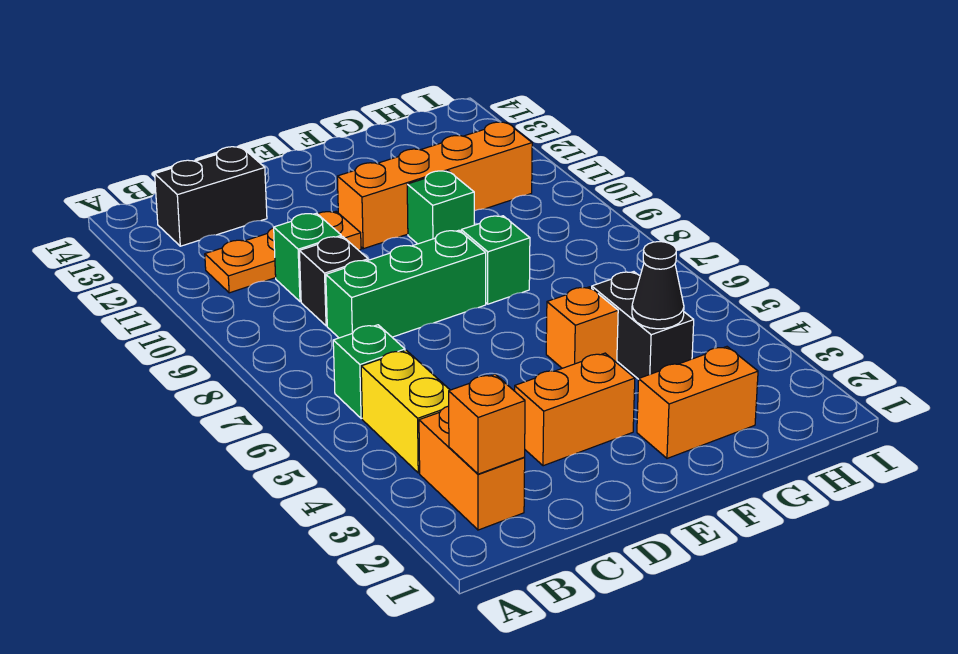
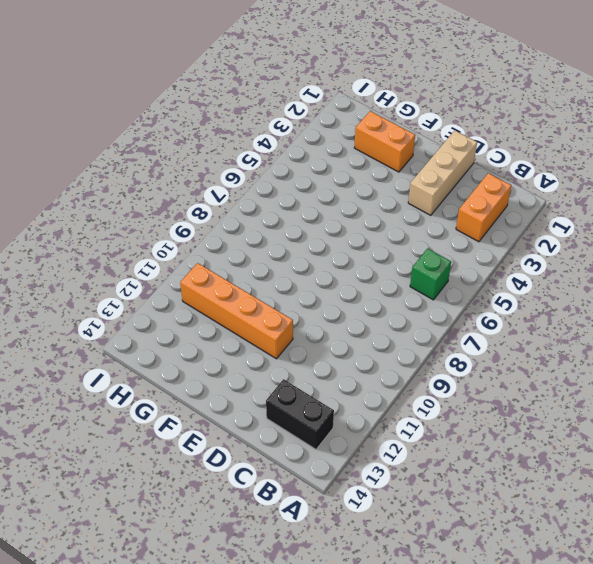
tan 1x3 brick [408,131,477,215] -> orange 1x2 brick [515,353,635,466]
none -> yellow 1x2 brick [361,350,450,473]
none -> orange 1x3 plate [205,212,361,293]
none -> green 1x3 brick [326,230,486,338]

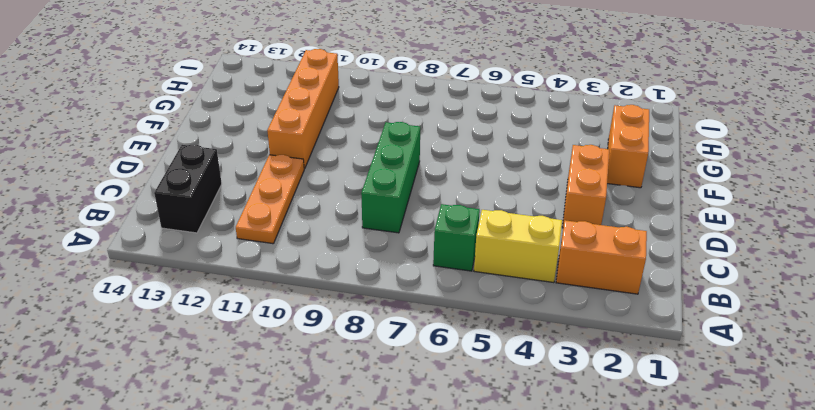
none -> black 1x1 brick [299,236,368,326]
none -> green 1x1 brick [274,213,341,302]
none -> orange 1x1 brick [546,287,618,368]

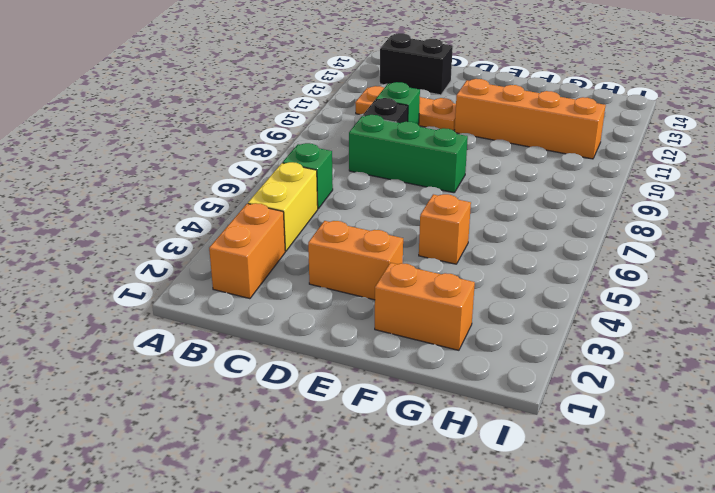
none -> green 1x1 brick [461,216,530,304]
none -> green 1x1 brick [407,171,474,244]
none -> black 1x2 brick [592,272,694,379]

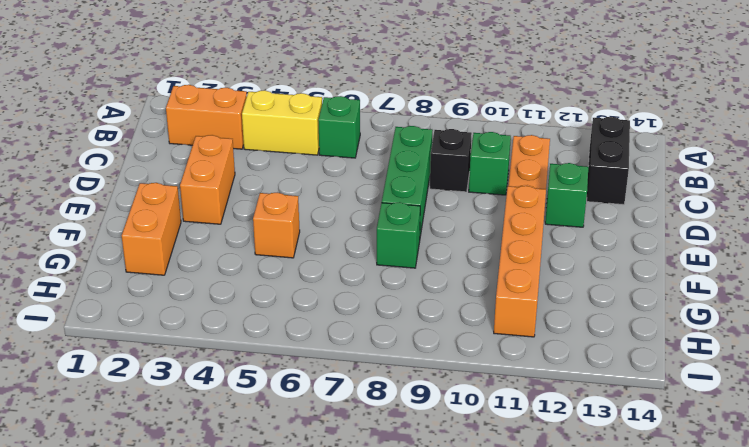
green 1x1 brick [545,163,588,227] -> green 1x1 brick moved to [407,171,474,244]
none -> black 1x2 brick [592,272,694,379]
none -> orange 1x1 brick [449,374,525,474]
none -> black 1x1 cone [632,242,684,329]

